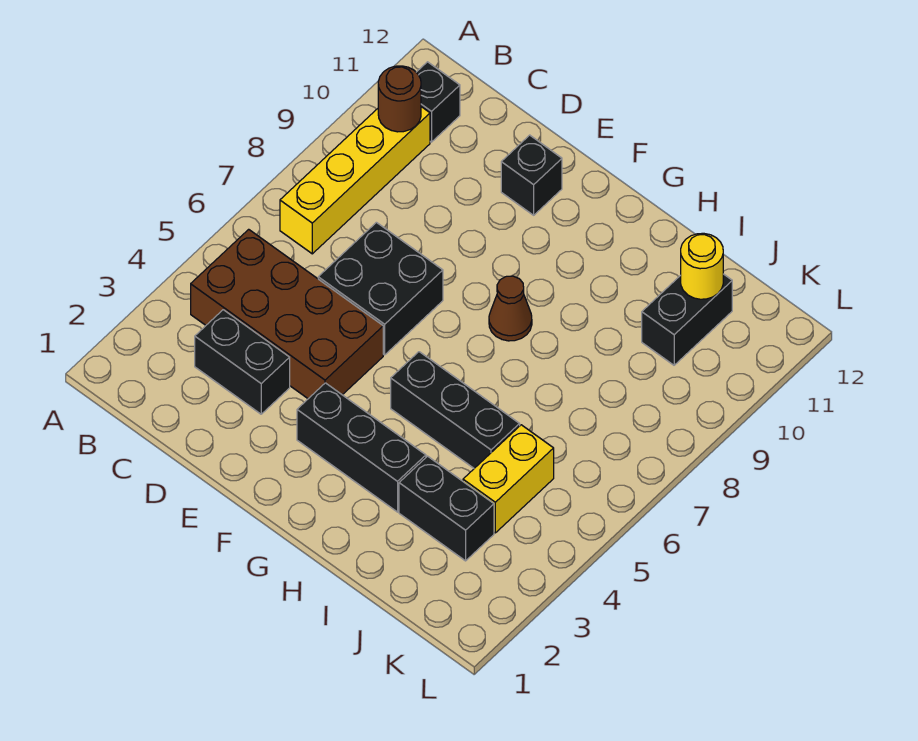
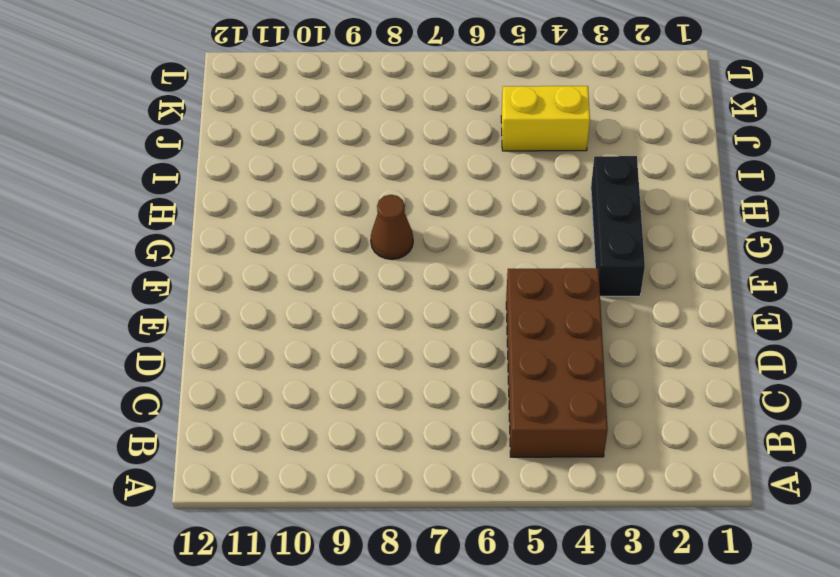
none -> yellow 1x4 brick [280,107,430,254]
none -> black 1x1 brick [416,62,460,142]
none -> black 1x2 brick [195,310,290,414]

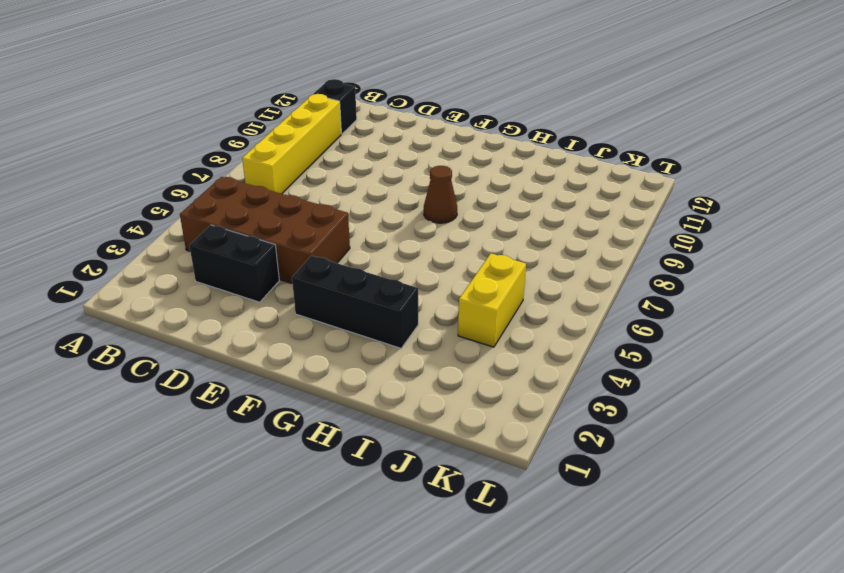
none -> black 2x2 brick [318,222,443,355]
none -> black 1x1 brick [501,135,562,215]
none -> black 1x3 brick [391,352,520,468]

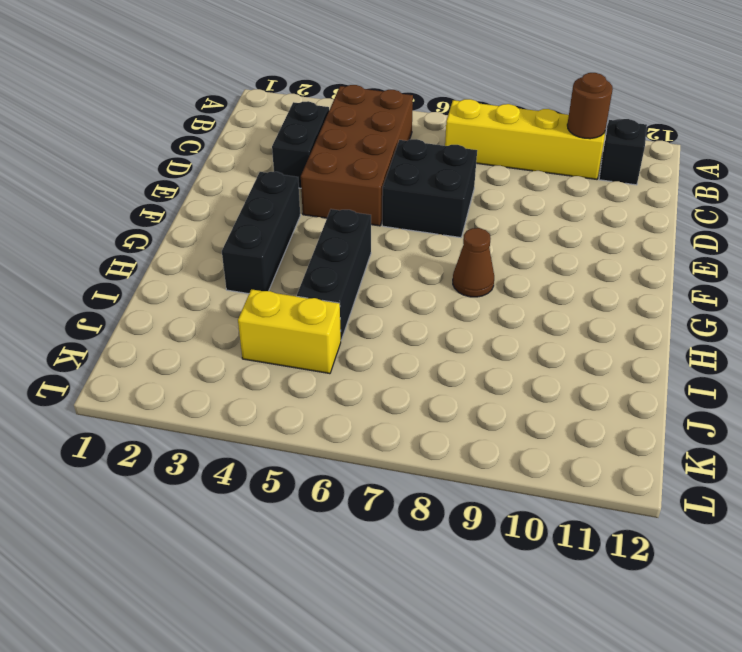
none -> black 1x1 brick [501,135,562,215]
none -> black 1x2 brick [399,456,494,561]
none -> black 1x2 brick [642,274,732,365]

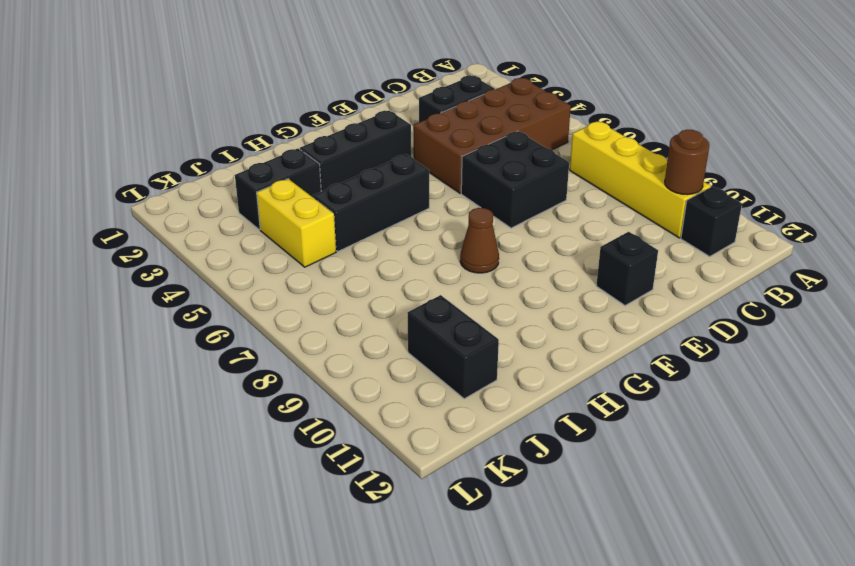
none -> yellow 1x1 round brick [681,233,723,299]

